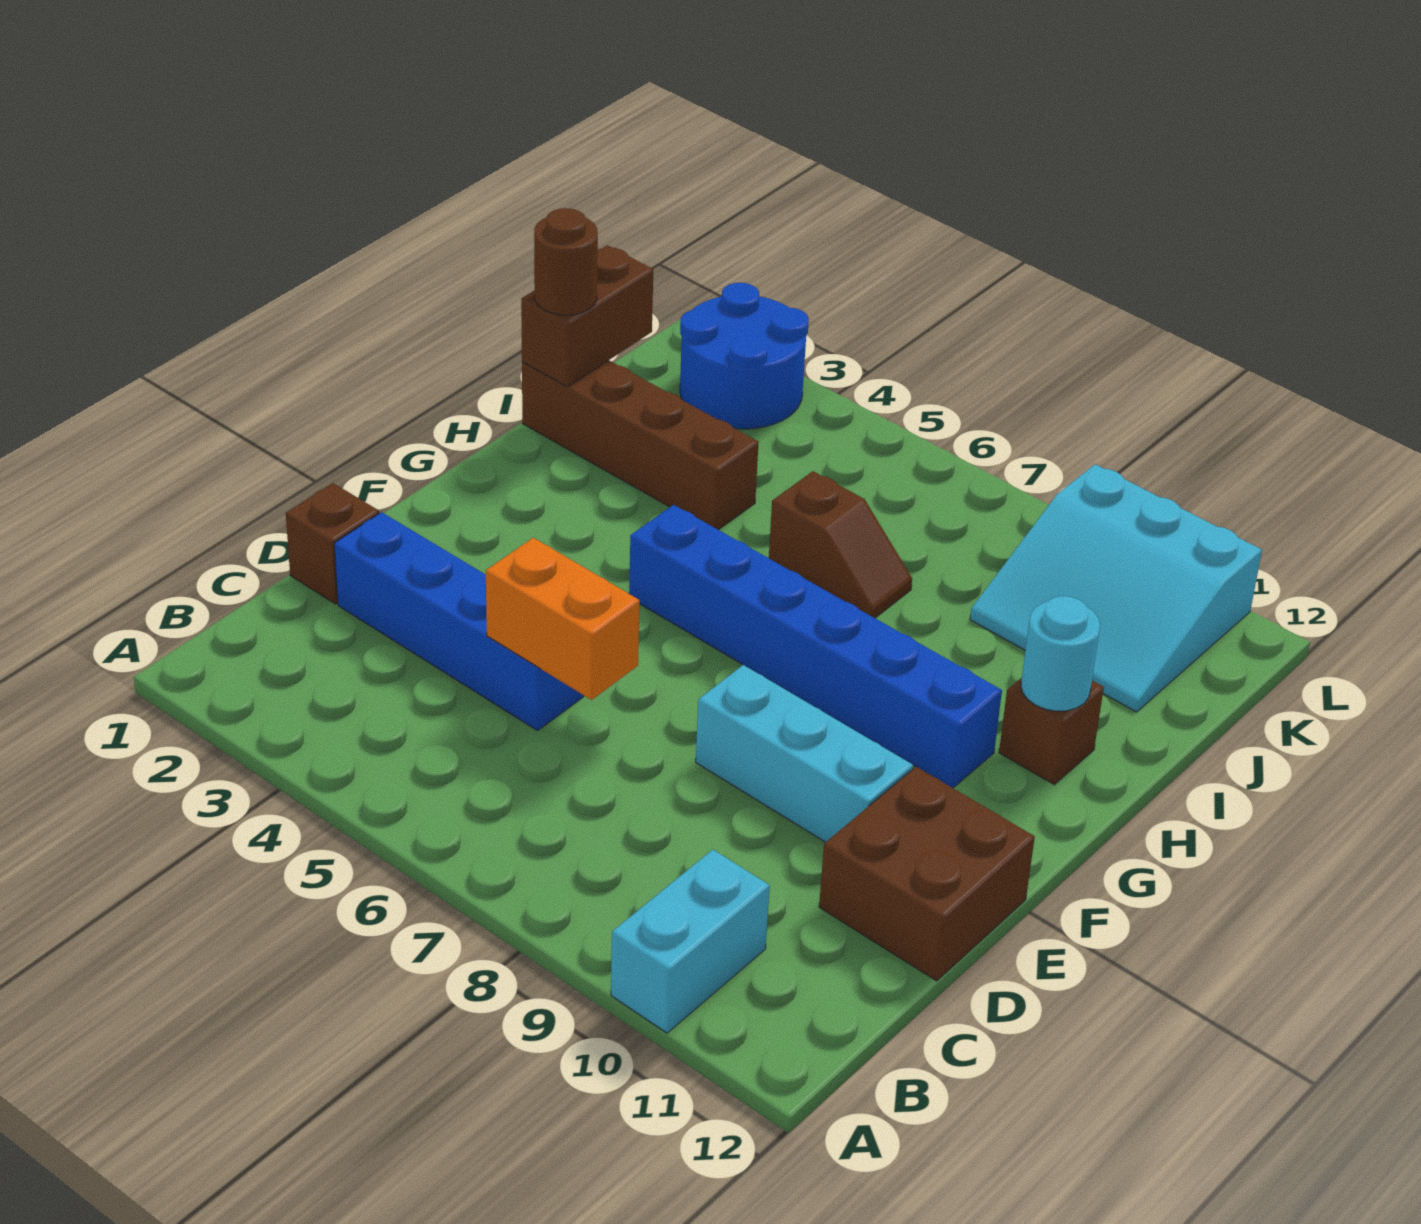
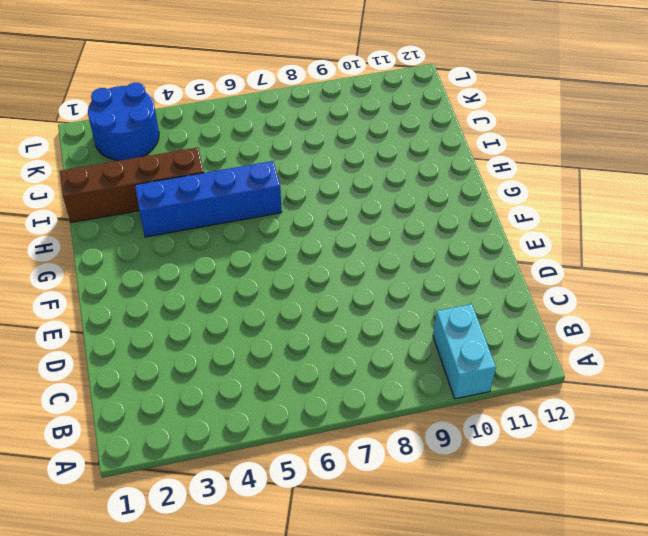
blue 1x4 brick [135,161,282,237] -> blue 1x4 brick moved to [334,512,584,731]
none -> brown 1x1 brick [286,483,379,604]
none -> brown 2x2 brick [819,767,1035,981]
none -> cyan 1x3 brick [696,665,913,842]

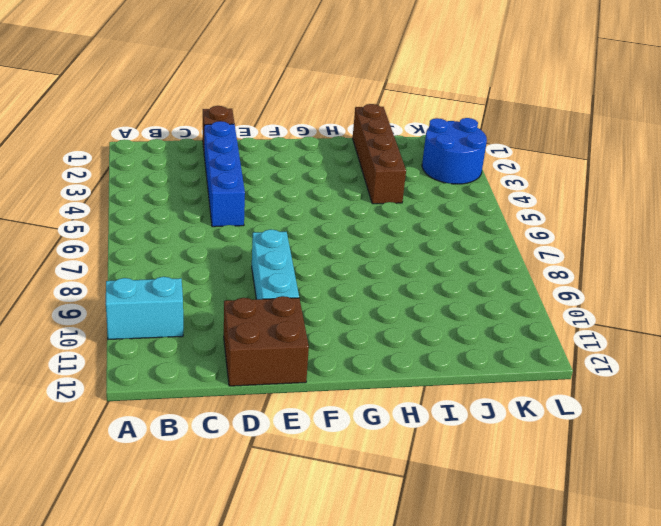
none -> blue 1x6 brick [629,505,1002,788]
none -> brown 1x1 brick [999,678,1104,785]
none -> brown 1x2 slope [769,471,912,618]

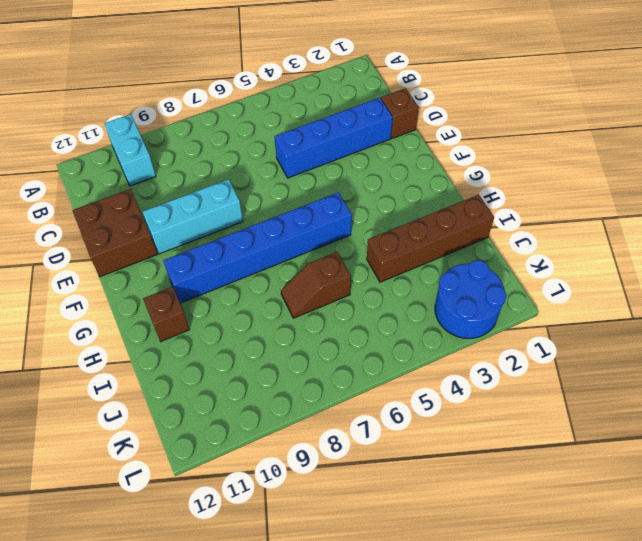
none -> cyan 3x3 slope [970,464,1262,712]
none -> orange 1x2 brick [486,538,640,700]
none -> cyan 1x1 round brick [1021,596,1100,711]

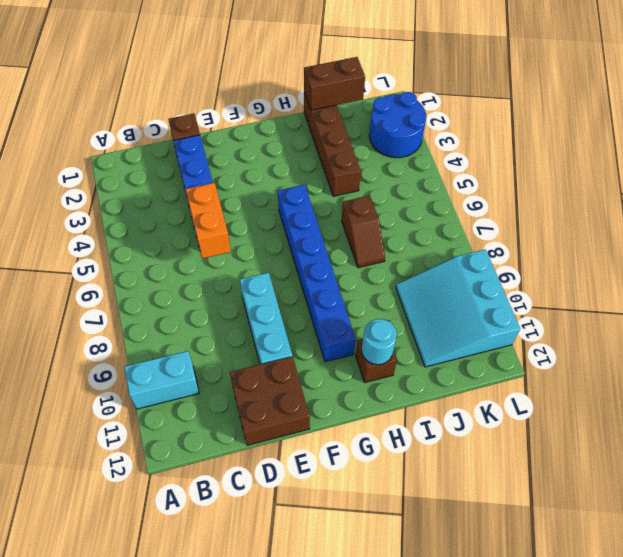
none -> brown 1x1 round brick [534,208,598,315]

